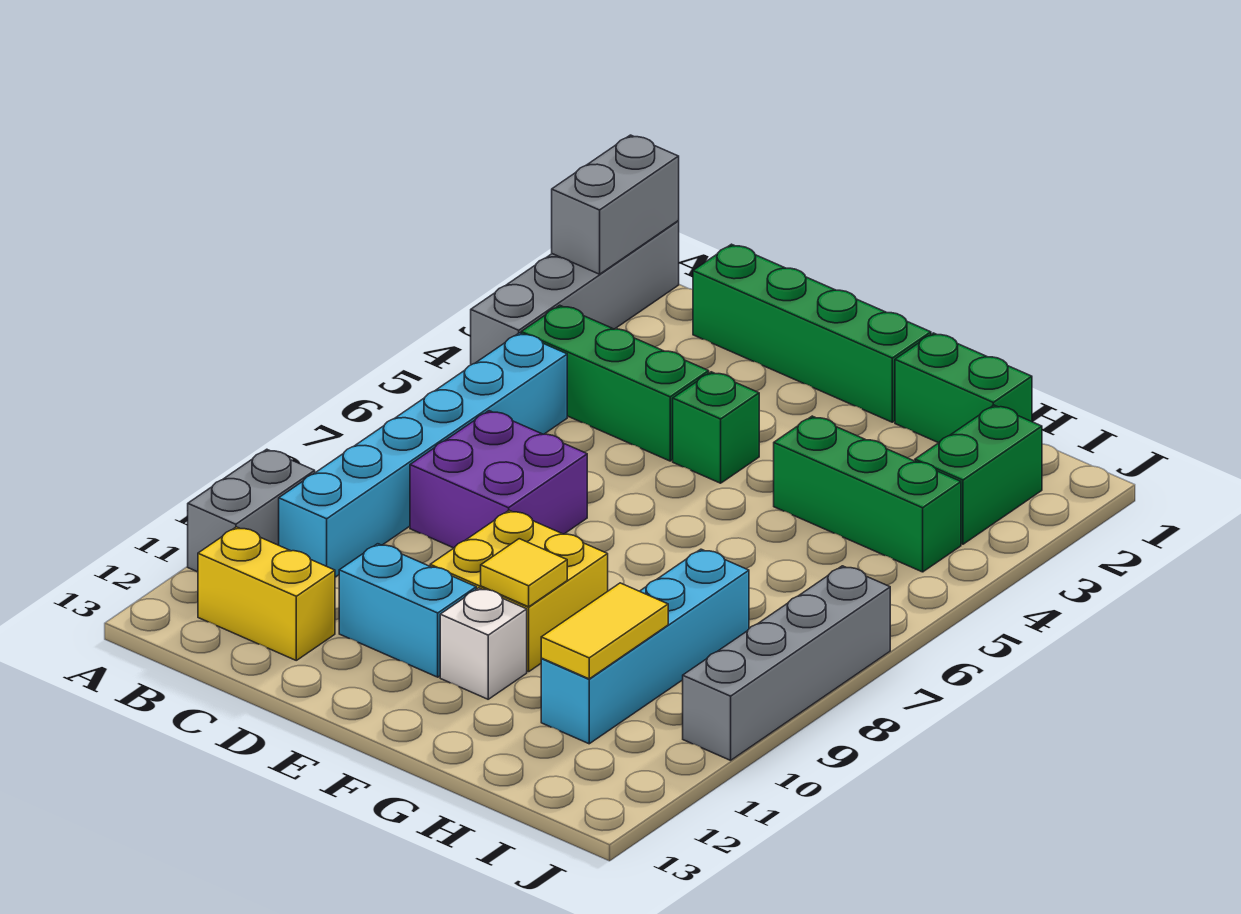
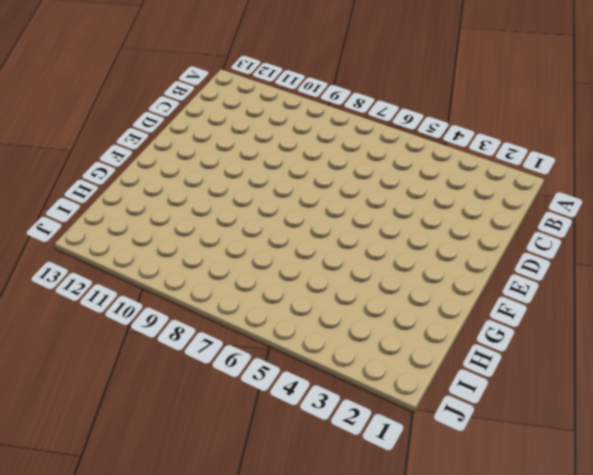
none -> grey 1x4 brick [471,221,679,365]
none -> grey 1x2 brick [188,449,315,572]
none -> green 1x3 brick [521,305,709,461]

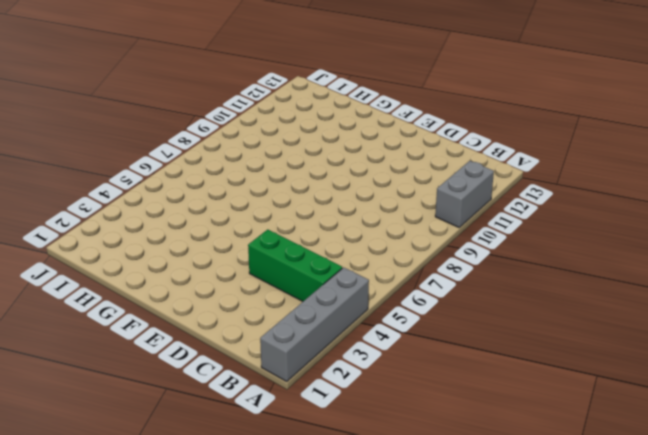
none -> cyan 1x6 brick [279,333,567,577]
none -> yellow 1x2 brick [198,527,335,660]
none -> green 1x4 brick [693,244,931,422]

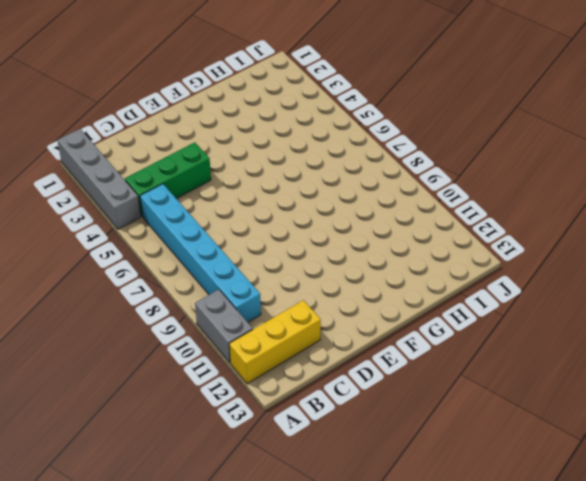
yellow 1x3 brick [229,300,321,384] -> yellow 1x2 brick [198,527,335,660]
none -> green 1x4 brick [693,244,931,422]
none -> purple 2x2 brick [410,411,587,548]
none -> cyan 1x2 brick [339,544,476,677]

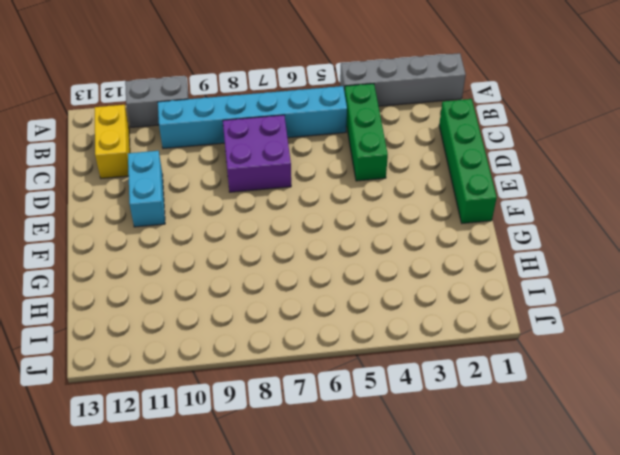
none -> green 1x1 brick [673,372,759,483]
none -> yellow 2x2 brick [430,510,608,672]
none -> white 1x1 brick [440,588,527,699]

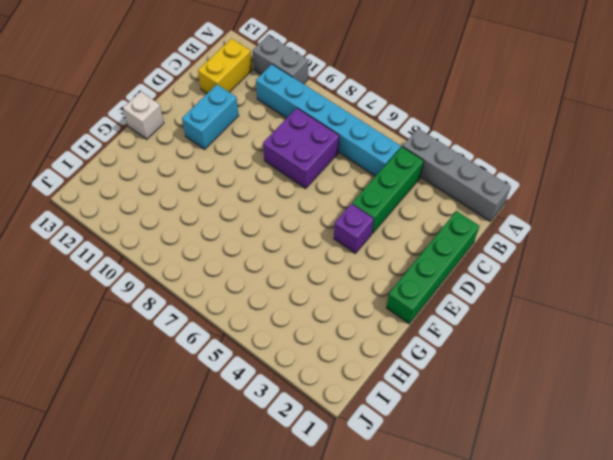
purple 1x1 brick [334,204,374,253] -> green 1x1 brick [673,372,759,483]
white 1x1 brick [123,92,164,139] -> white 1x1 brick moved to [440,588,527,699]
none -> yellow 2x2 brick [430,510,608,672]
none -> green 1x2 brick [895,333,1032,443]
none -> green 1x3 brick [774,416,961,572]

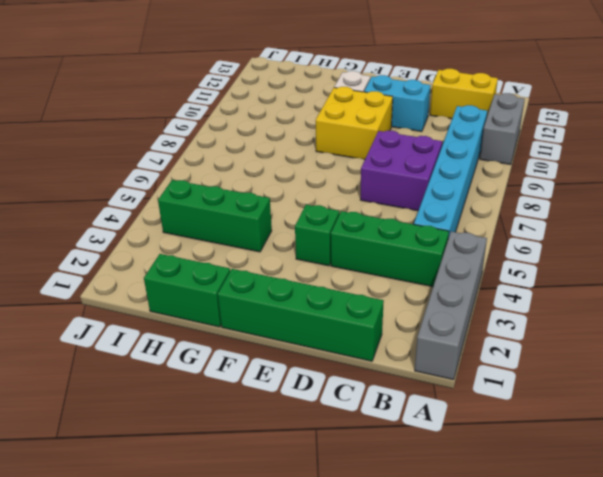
none -> cyan 1x4 brick [541,549,749,744]
none -> green 1x2 brick [915,405,1042,544]
none -> grey 1x4 brick [683,566,890,760]

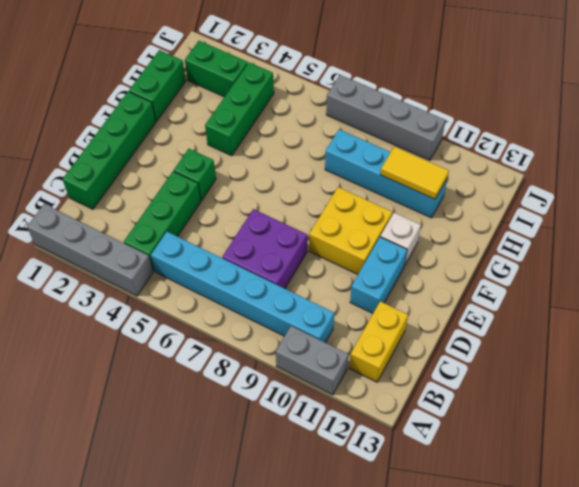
none -> grey 1x2 brick [552,135,679,274]
none -> yellow 1x1 tile [481,539,567,607]

